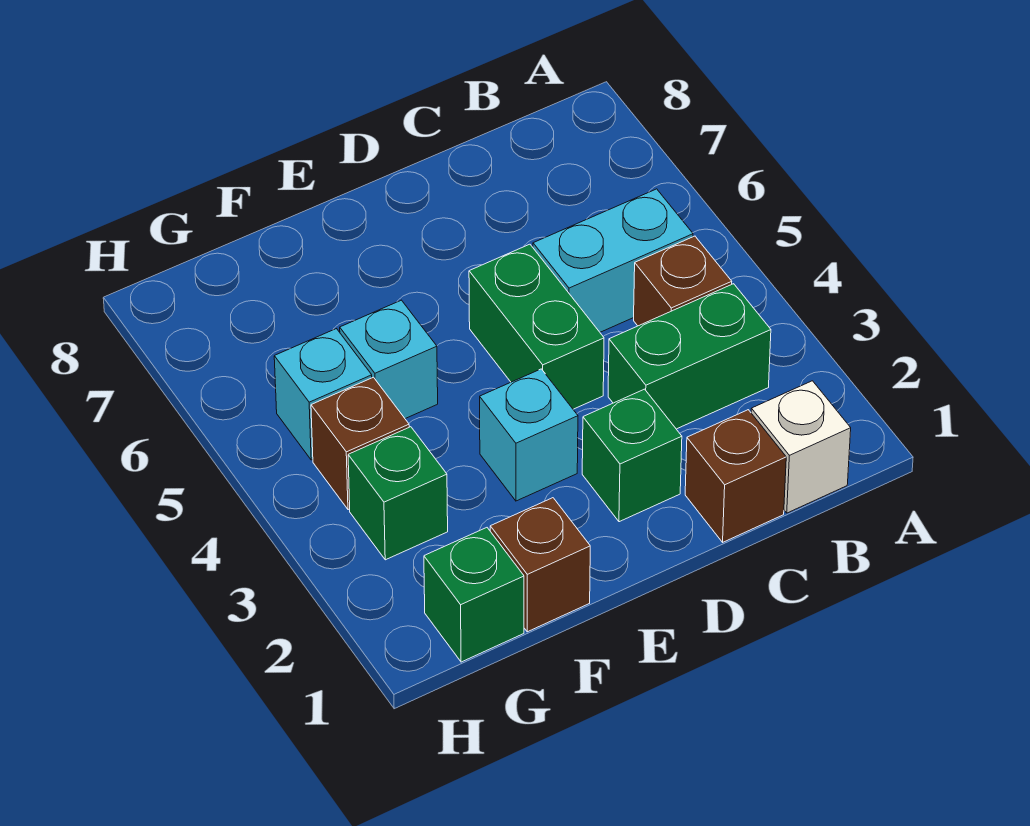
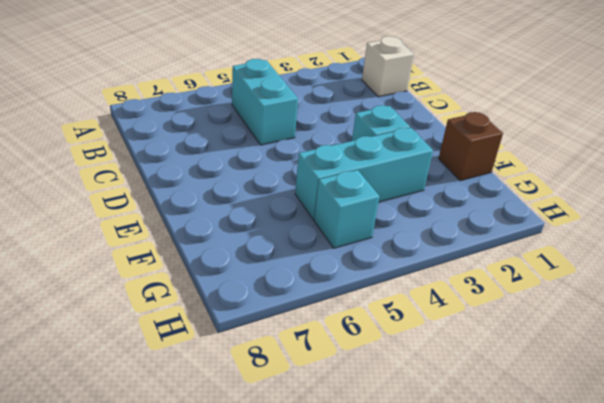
cyan 1x3 brick [295,128,433,220] -> cyan 1x1 brick [340,300,438,419]
none -> green 1x2 brick [608,284,771,429]
none -> brown 1x1 brick [634,236,732,326]
none -> brown 1x1 brick [685,410,786,542]

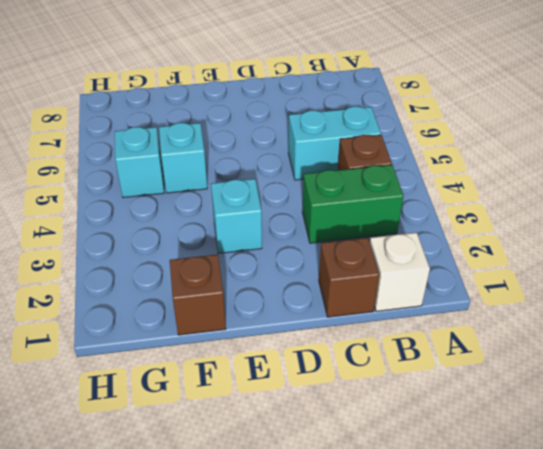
none -> green 1x1 brick [582,389,682,522]
none -> green 1x2 brick [469,244,604,409]
none -> green 1x1 brick [424,528,524,662]

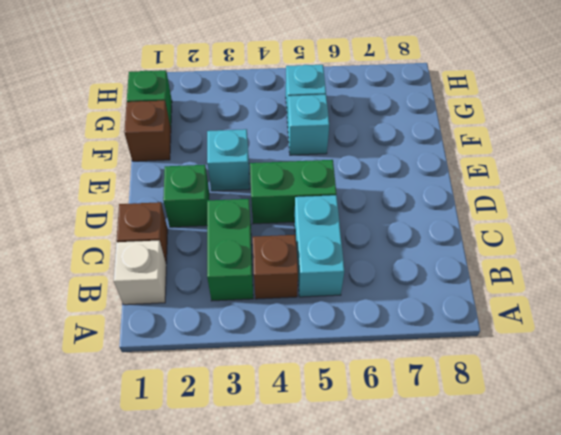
none -> green 1x1 brick [348,427,448,560]
none -> brown 1x1 brick [311,377,409,510]

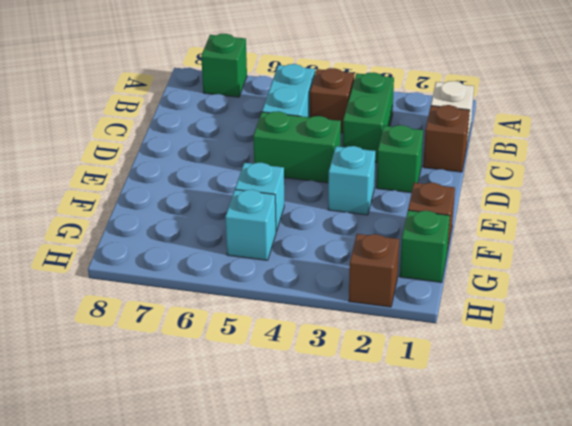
green 1x1 brick [201,34,247,97] -> green 1x1 brick moved to [348,427,448,560]
brown 1x1 brick [349,234,399,307] -> brown 1x1 brick moved to [311,377,409,510]

